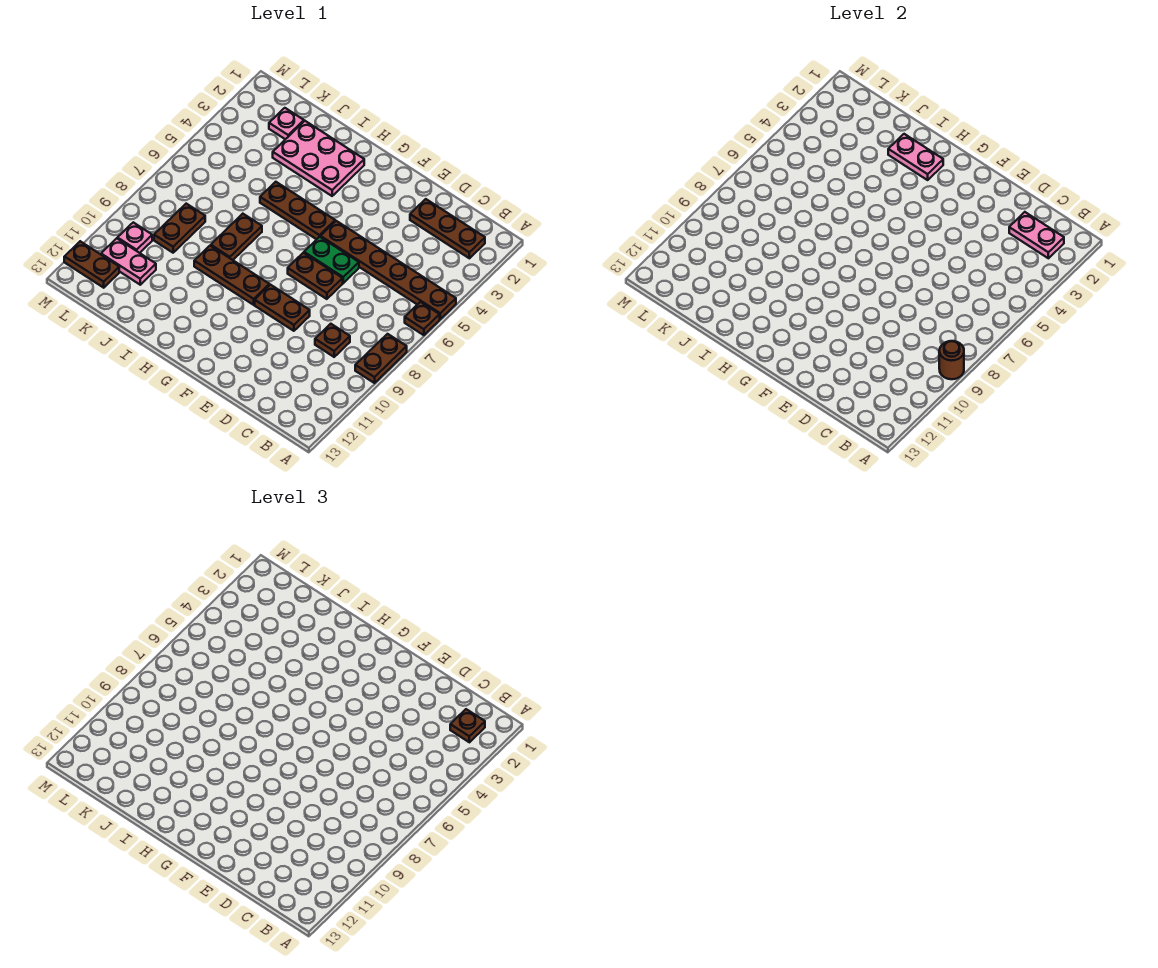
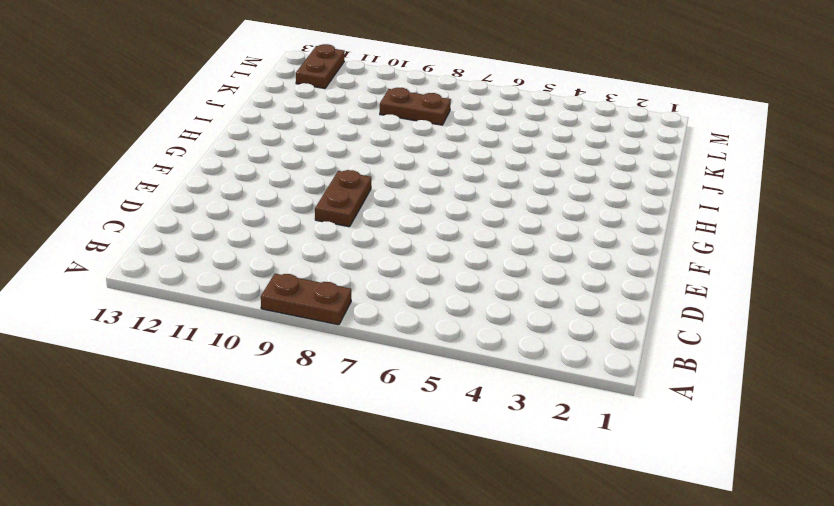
none -> brown 1x6 plate [320,221,456,319]
none -> brown 1x1 plate [405,302,440,335]
none -> brown 1x3 plate [410,199,485,258]

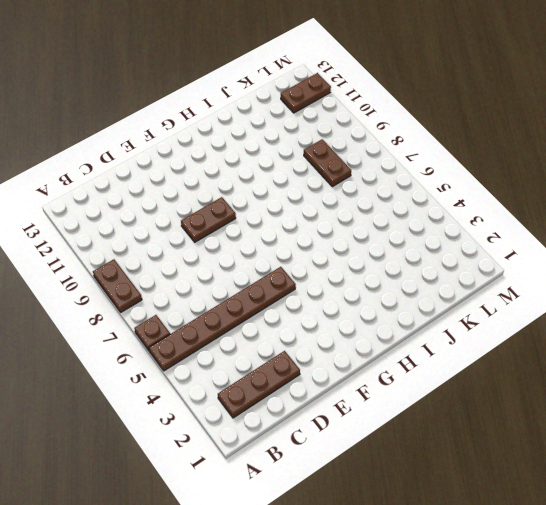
none -> brown 1x1 plate [315,324,350,357]
none -> green 1x2 plate [304,237,359,283]
none -> brown 1x2 plate [288,253,343,299]

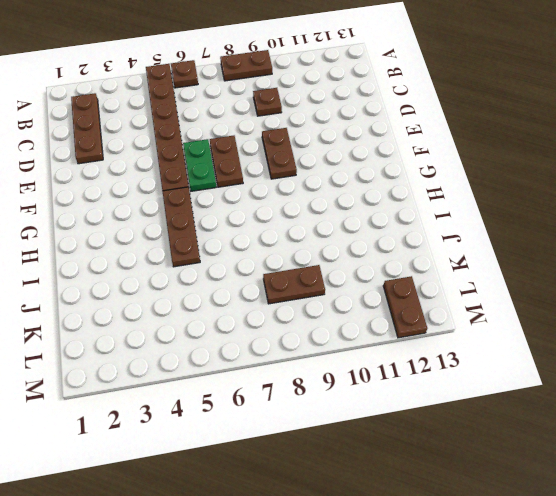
none -> brown 1x3 plate [194,246,269,305]
none -> pink 2x3 plate [273,121,364,196]
none -> brown 1x2 plate [211,214,262,260]

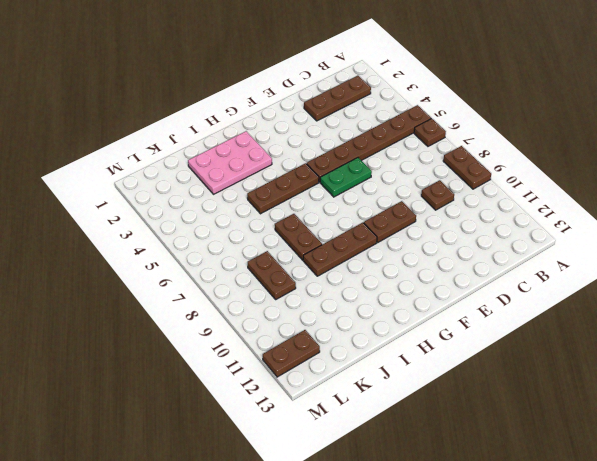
none -> brown 1x2 plate [288,253,343,299]
none -> pink 1x1 plate [269,108,304,139]
none -> pink 1x2 plate [101,238,156,285]

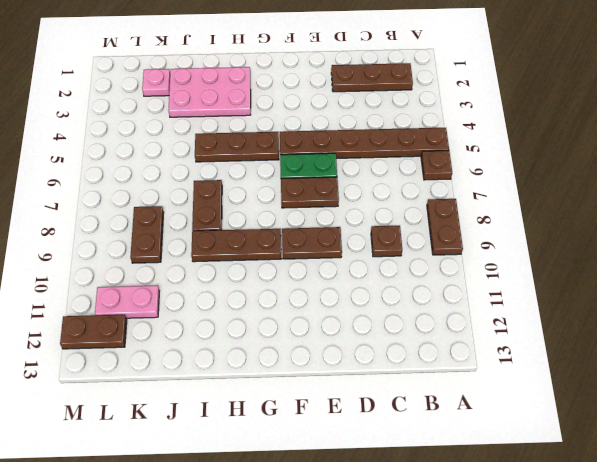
none -> pink 1x1 plate [117,222,152,253]
none -> brown 1x1 round brick [939,341,964,379]
none -> pink 1x2 plate [1009,212,1064,258]

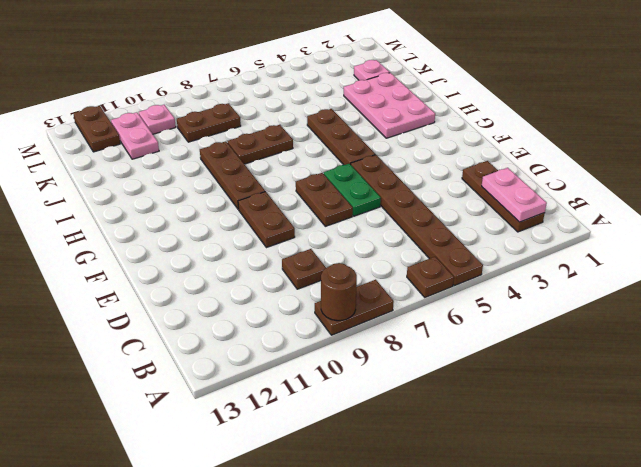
none -> pink 1x2 plate [888,134,943,180]
none -> brown 1x1 plate [450,709,485,742]

